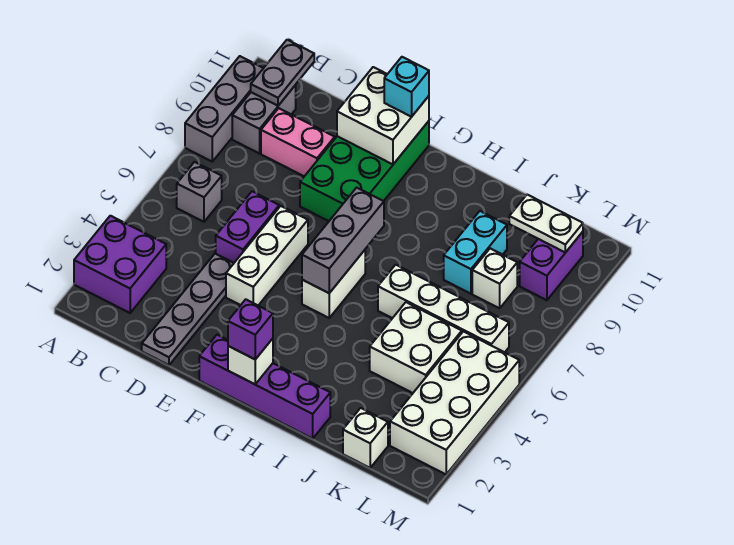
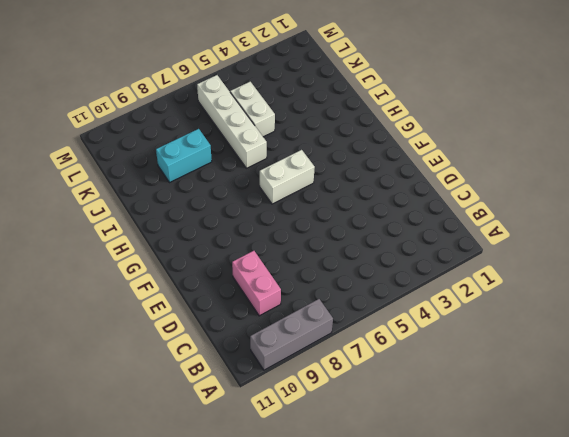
white 1x2 brick [230,82,275,137] -> white 2x2 brick [370,302,462,393]
none -> purple 2x2 brick [74,216,166,313]
none -> grey 1x1 brick [177,162,222,222]
none -> grey 1x2 brick [232,85,296,154]

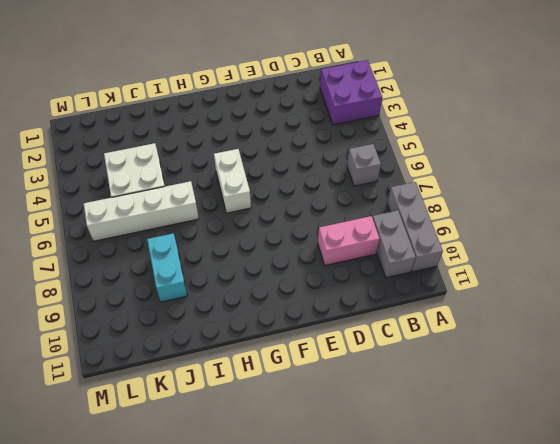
none -> grey 1x4 plate [142,253,234,365]
none -> purple 1x2 brick [216,191,279,263]
none -> white 1x3 brick [226,206,308,305]

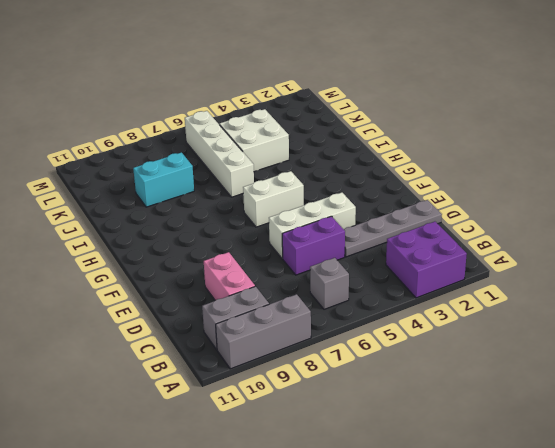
none -> green 2x4 brick [300,121,429,221]
none -> purple 1x4 brick [199,335,330,439]
none -> white 1x1 brick [343,408,388,468]

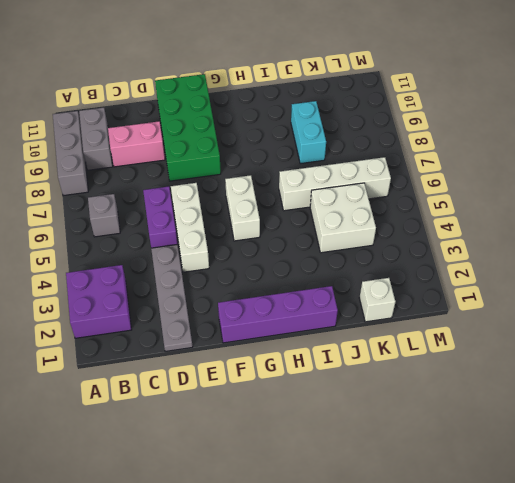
none -> white 1x1 brick [472,248,517,308]
none -> white 2x4 brick [390,331,519,474]
none -> purple 1x2 brick [520,232,583,300]

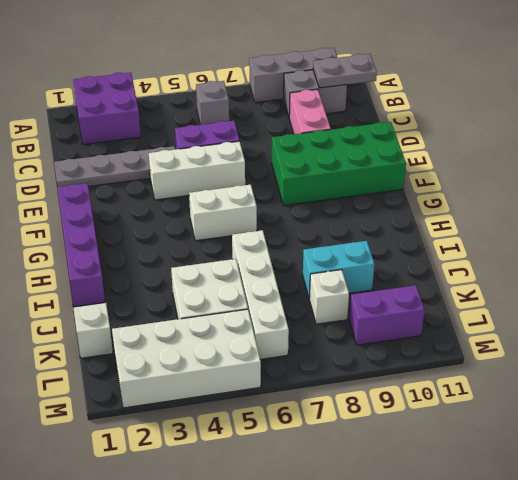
none -> white 2x2 brick [337,67,429,164]
none -> white 1x1 brick [228,339,273,384]
none -> grey 1x3 brick [302,188,384,293]

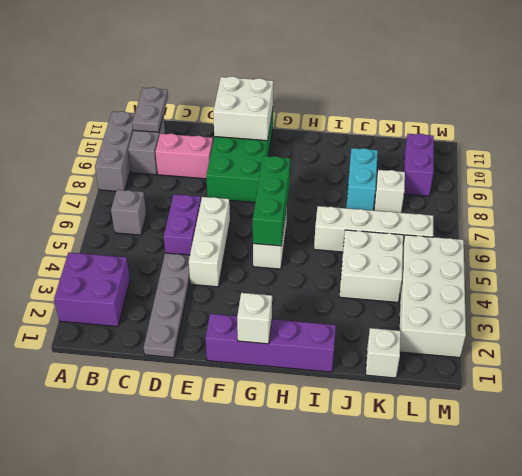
green 1x3 brick [253,156,290,246] -> grey 1x3 brick [302,188,384,293]
none -> white 1x2 plate [509,195,583,253]
none -> cyan 1x1 brick [384,57,429,117]
none -> purple 1x1 brick [228,299,273,359]

